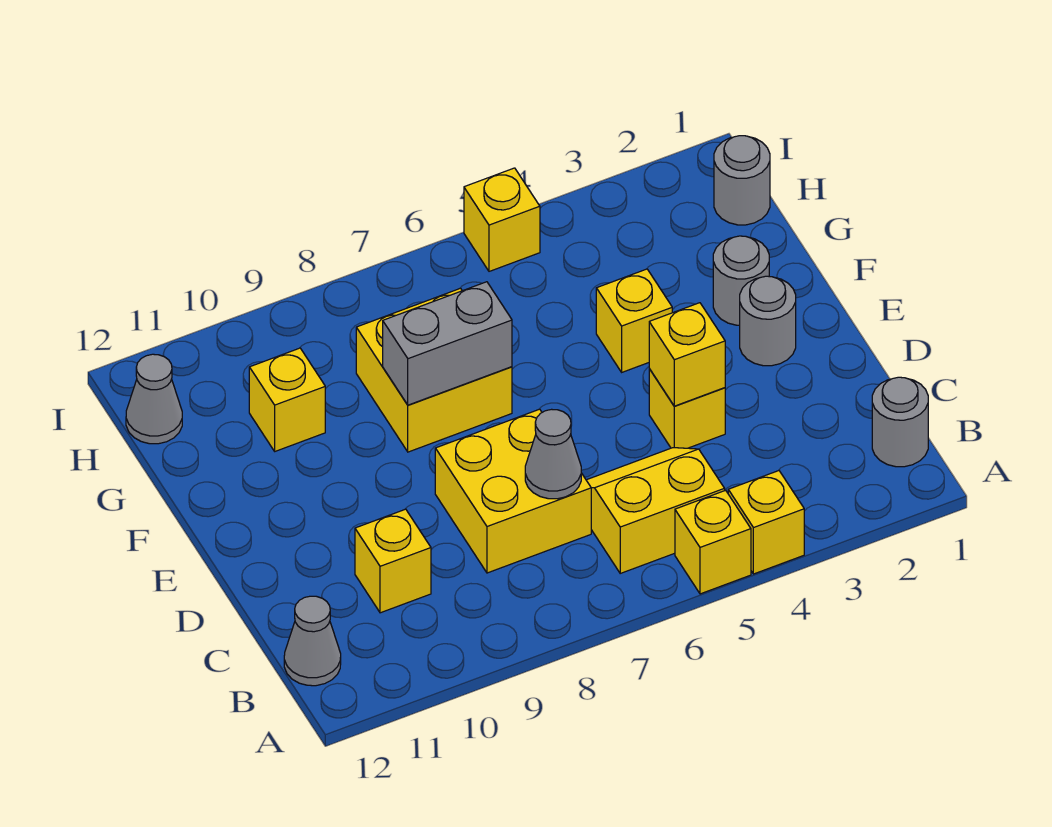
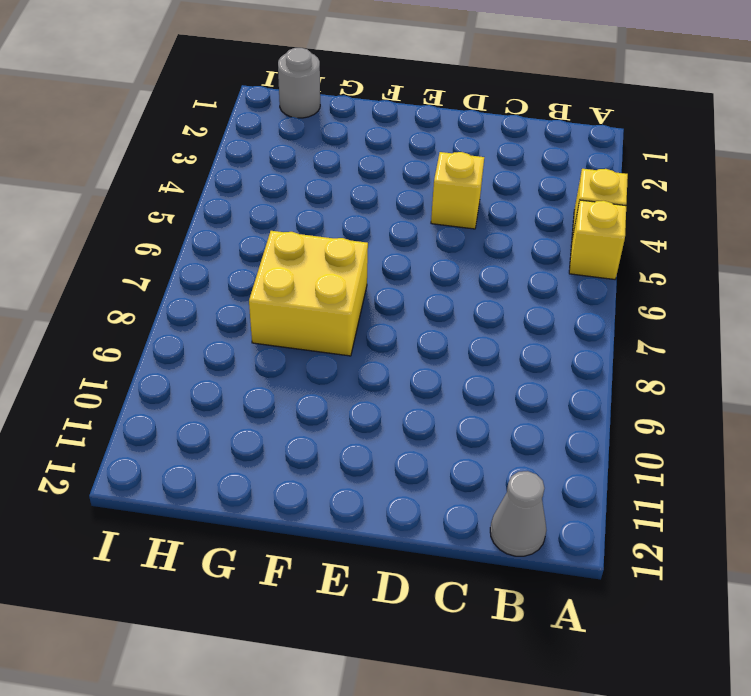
none -> grey 1x1 round brick [872,377,928,467]
none -> yellow 2x2 slope [586,448,725,573]
none -> yellow 2x2 brick [435,409,591,573]

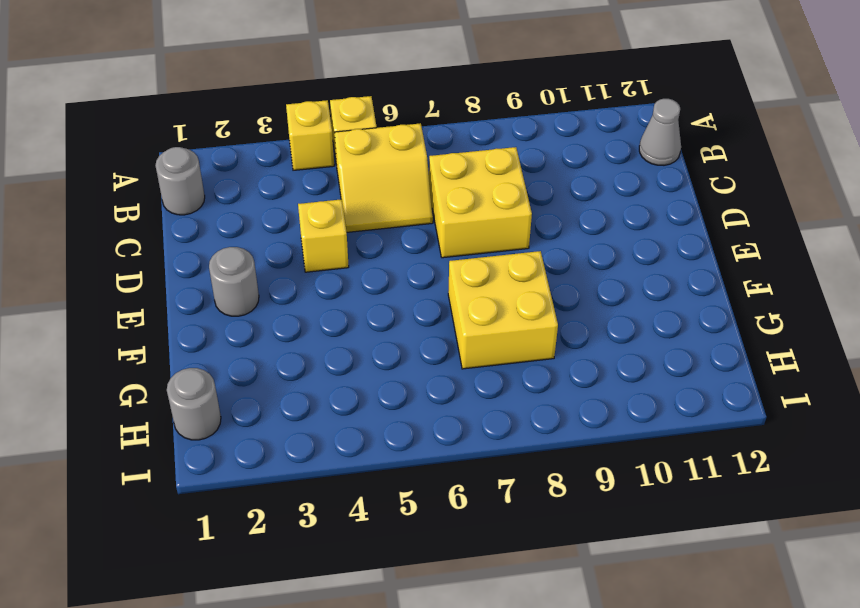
none -> yellow 1x1 brick [355,509,431,613]
none -> grey 1x1 round brick [713,236,769,325]
none -> yellow 1x1 brick [596,269,672,372]

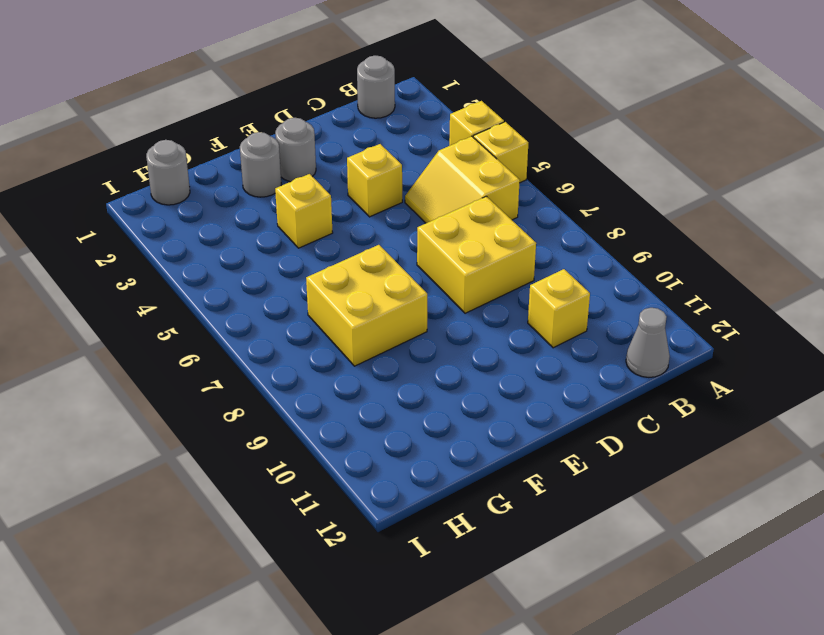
none -> yellow 1x1 brick [249,348,325,451]
none -> grey 1x1 cone [126,354,182,444]
none -> yellow 1x1 brick [464,168,540,271]

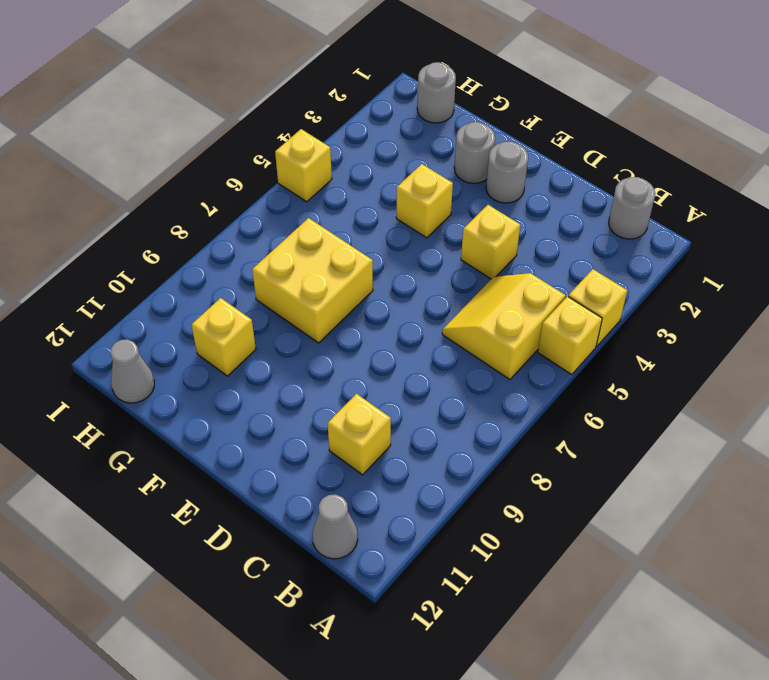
none -> yellow 2x2 brick [435,409,591,573]
none -> grey 1x1 cone [525,409,581,499]
none -> yellow 1x1 brick [649,303,725,406]

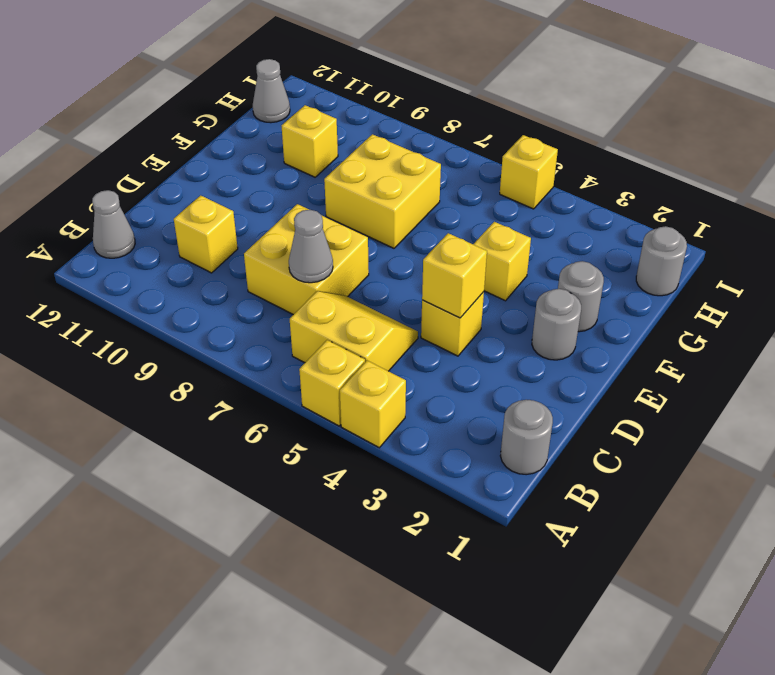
none -> grey 1x2 brick [383,282,512,405]

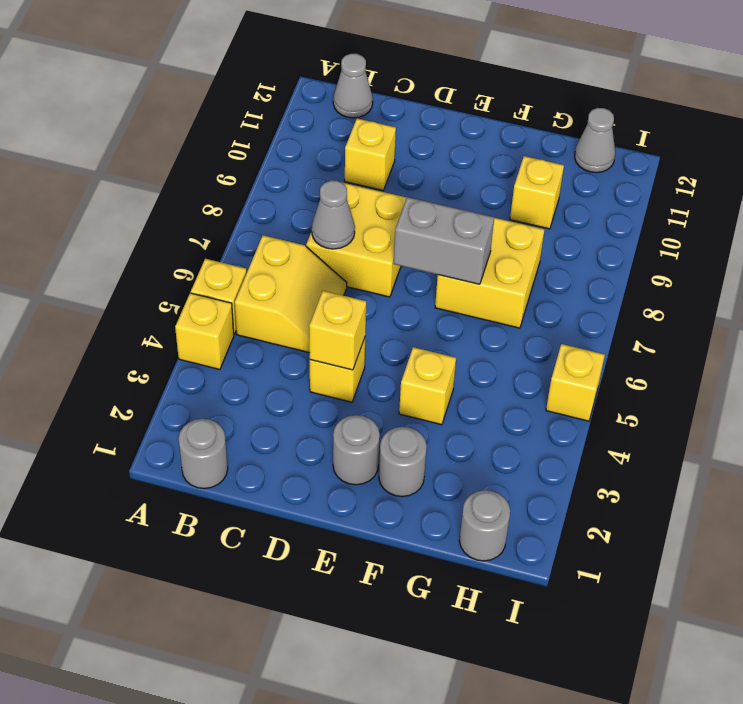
grey 1x2 brick [394,197,494,284] -> grey 1x2 brick turned to [383,282,512,405]

